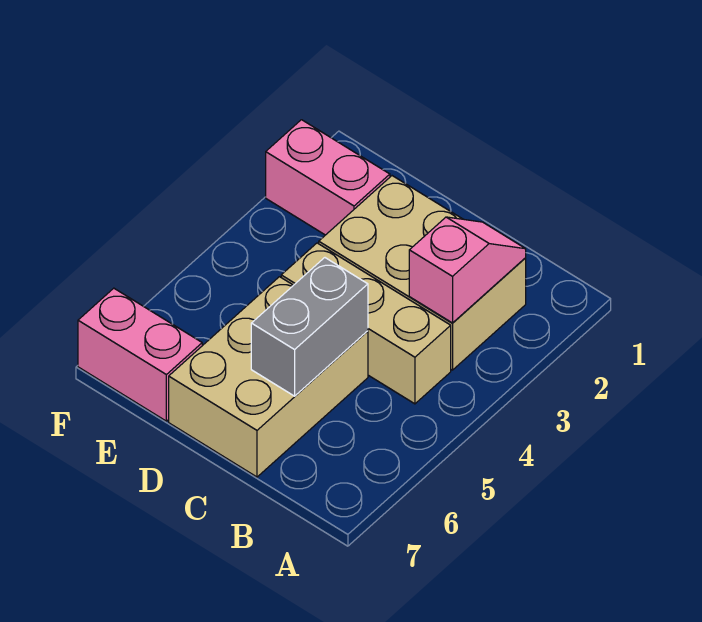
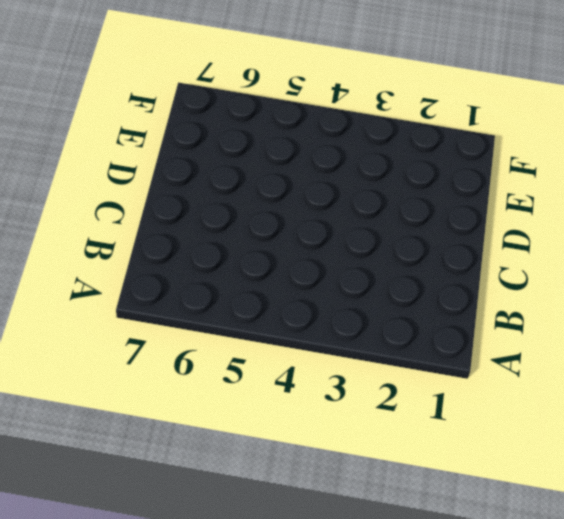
none -> tan 2x3 brick [319,176,526,370]
none -> tan 1x3 brick [281,243,451,404]

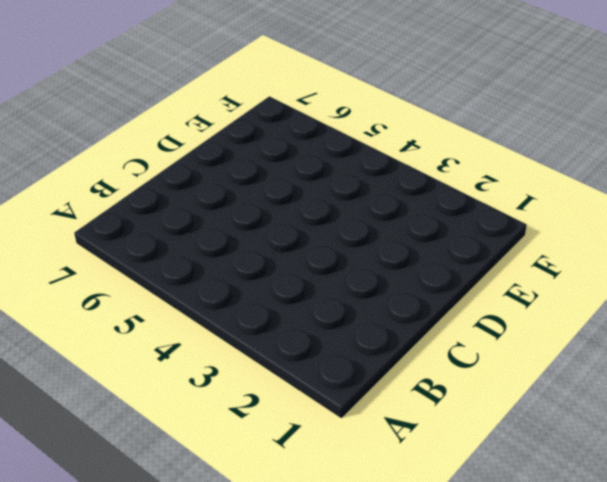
none -> tan 2x3 brick [319,176,526,370]
none -> tan 1x3 brick [281,243,451,404]

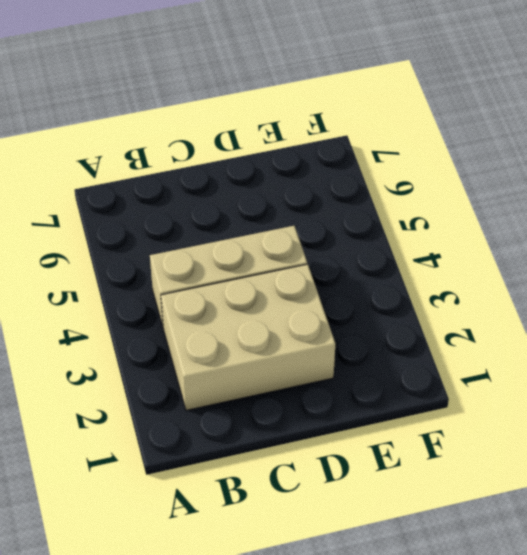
none -> tan 2x3 brick [169,277,368,477]
none -> pink 1x2 brick [266,120,390,235]

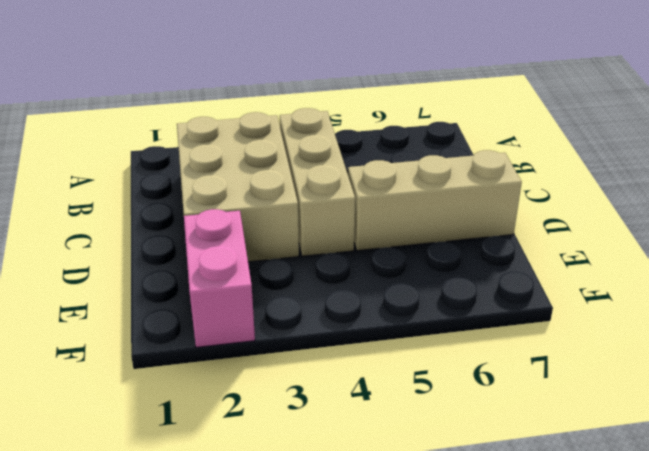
tan 1x3 brick [348,150,522,251] -> tan 2x3 brick [169,277,368,477]
none -> pink 1x2 brick [78,288,202,421]
none -> pink 1x2 slope [409,217,526,323]

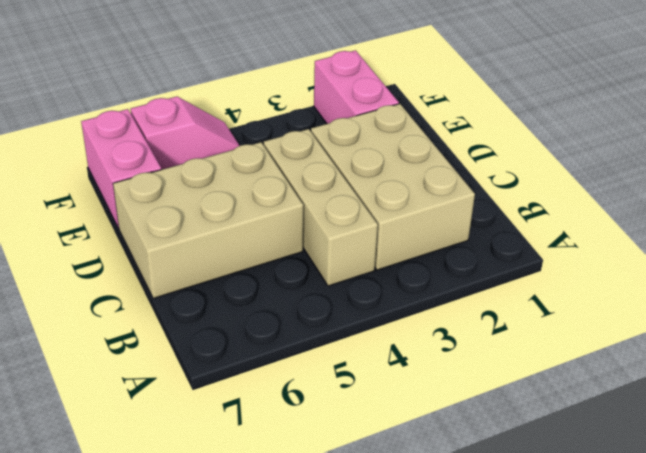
pink 1x2 slope [130,96,240,170] -> pink 1x2 slope moved to [409,217,526,323]
none -> grey 1x2 brick [251,258,368,396]

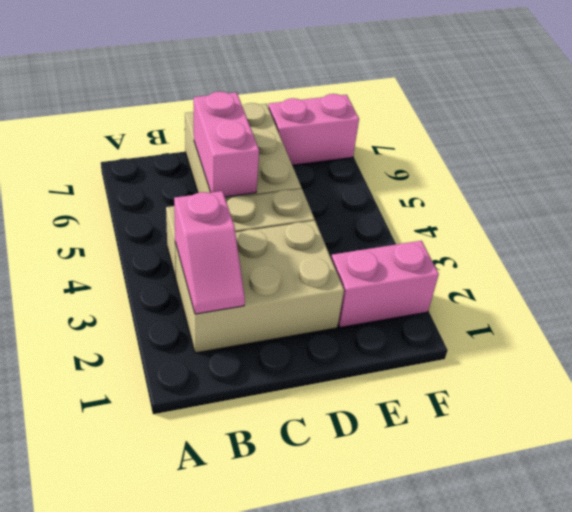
pink 1x2 brick [194,92,259,197] -> grey 1x2 brick [251,258,368,396]

